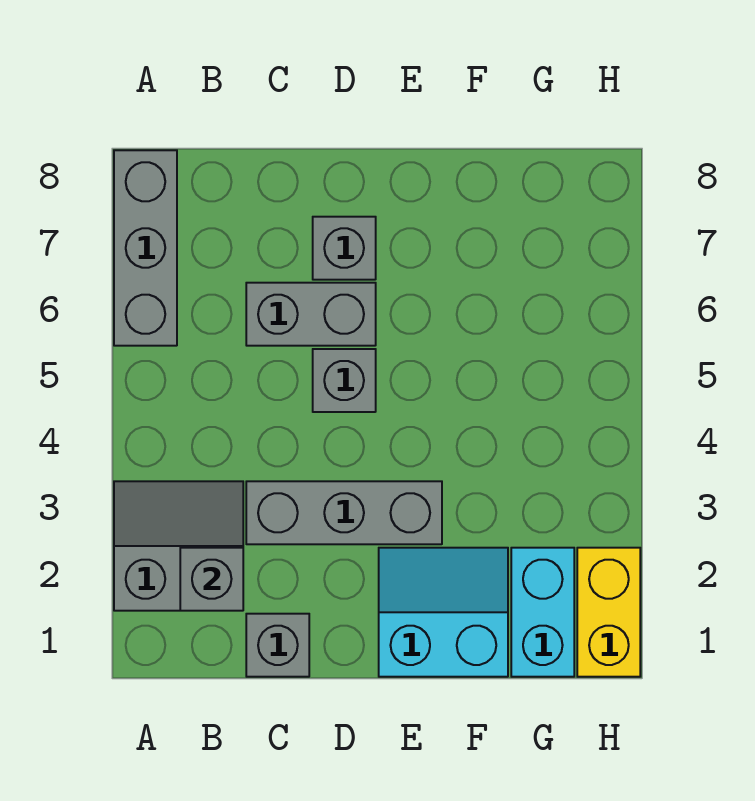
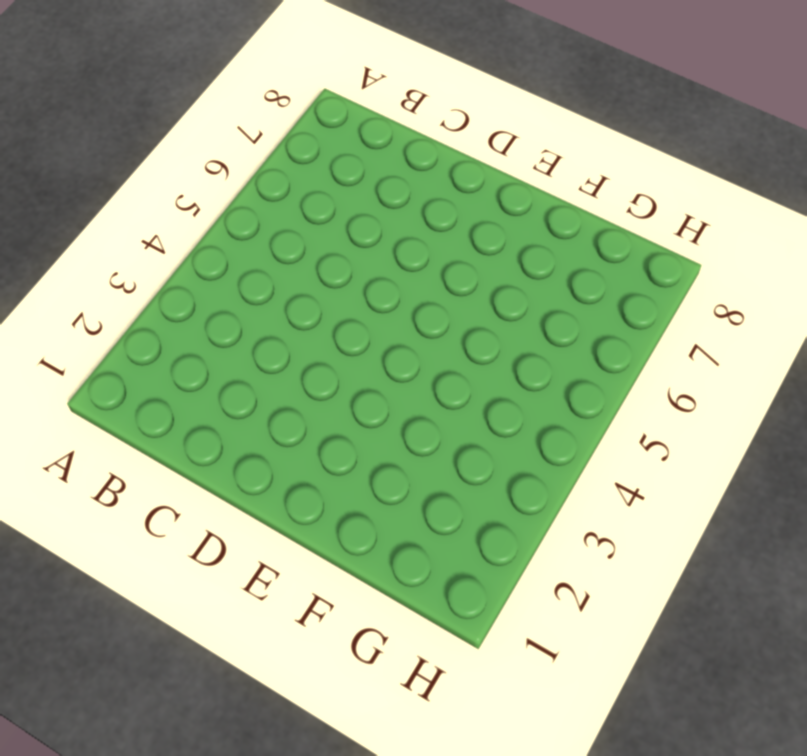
none -> grey 2x2 slope [114,481,243,611]
none -> grey 1x3 brick [114,150,177,346]

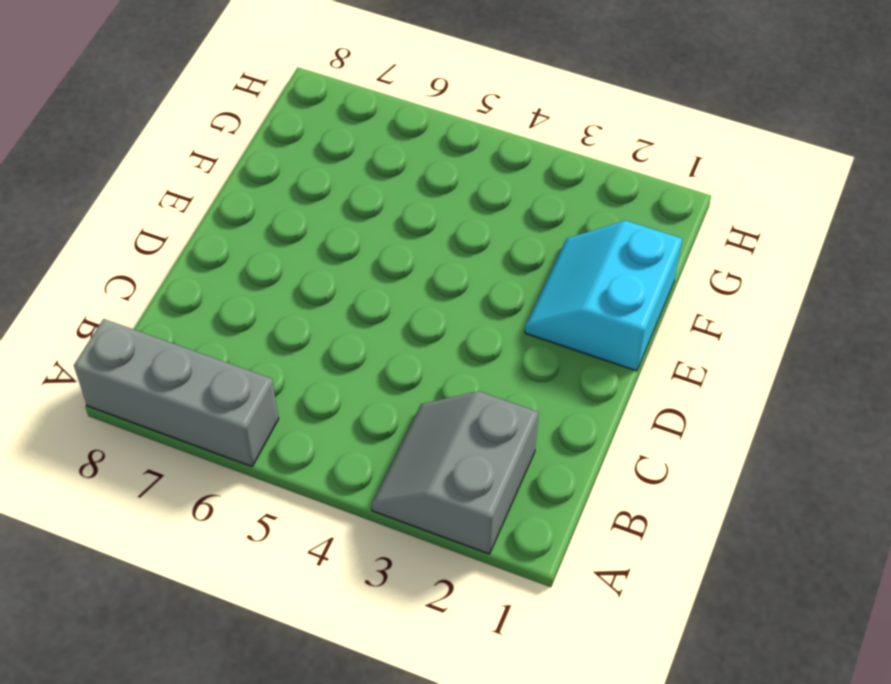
none -> grey 1x1 brick [246,614,309,677]
none -> grey 1x3 brick [246,481,442,544]

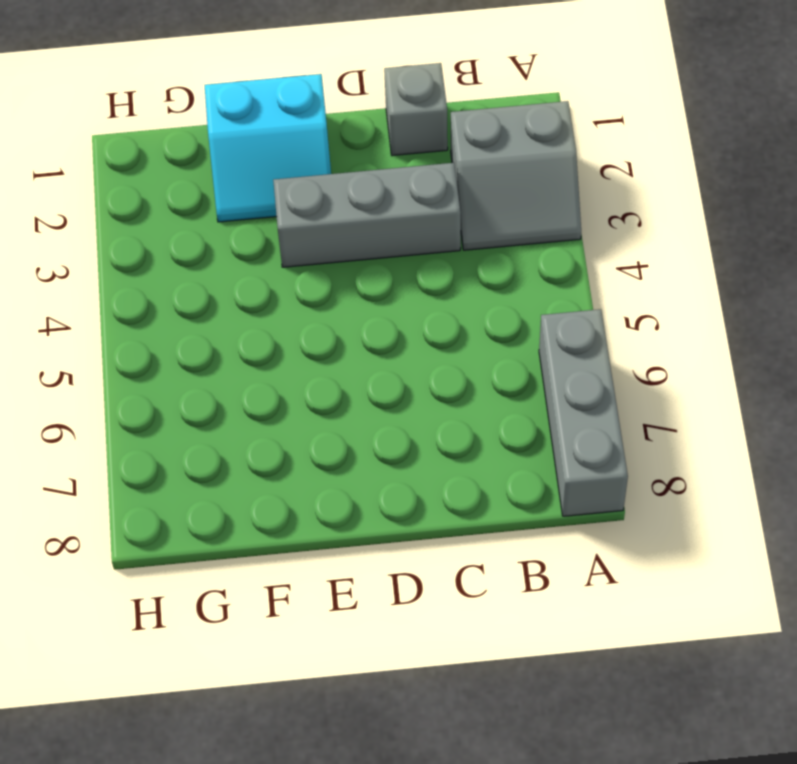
none -> grey 1x2 brick [246,283,376,346]
none -> grey 1x1 brick [313,349,376,412]

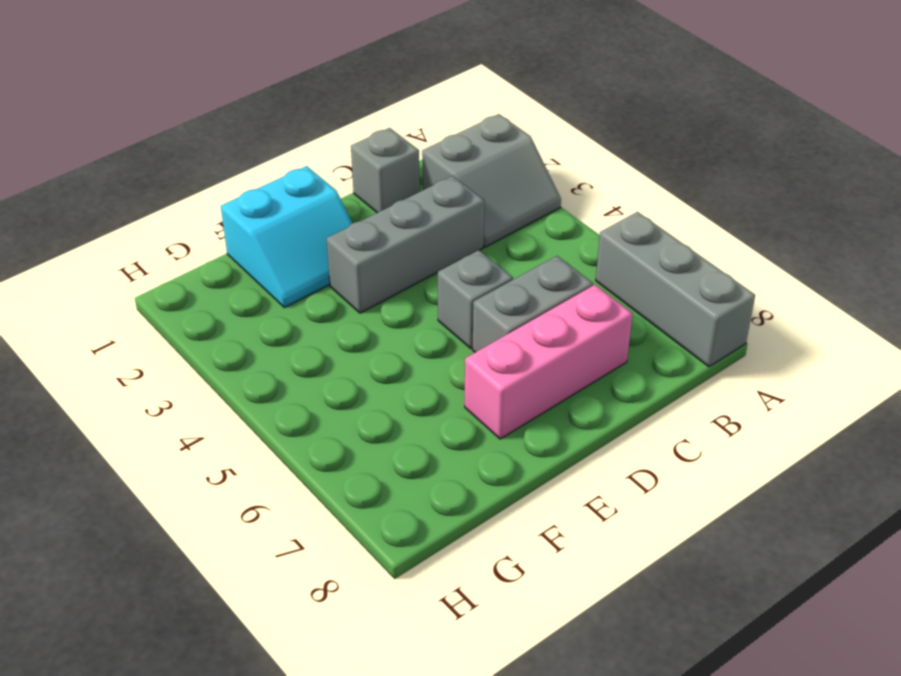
pink 1x3 brick [465,285,633,439] -> grey 1x1 brick [313,217,376,280]
none -> cyan 1x2 brick [511,548,574,677]
none -> yellow 1x2 brick [577,548,640,677]

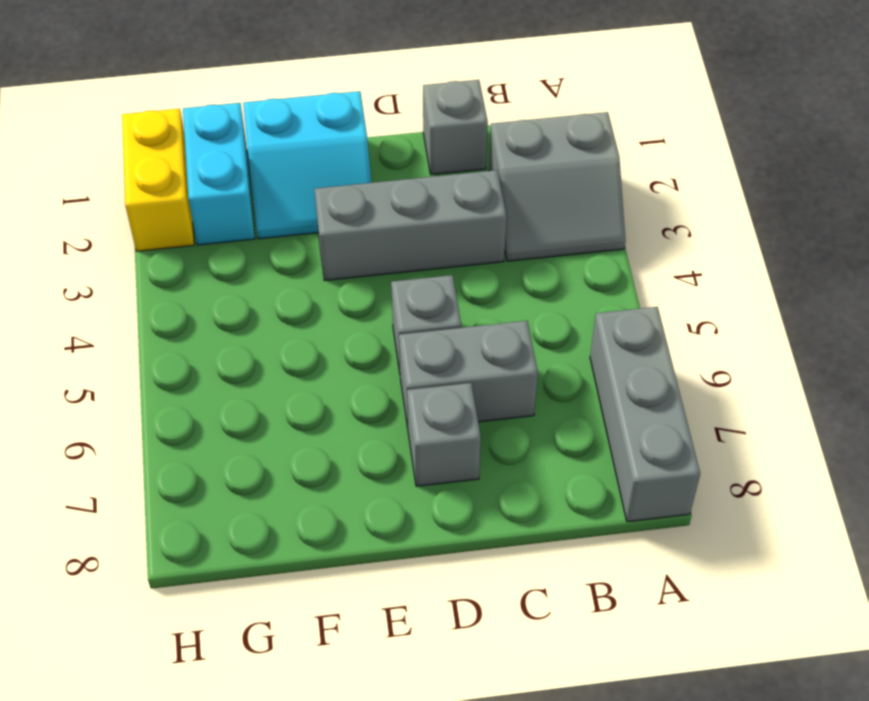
none -> grey 1x1 brick [180,548,243,611]

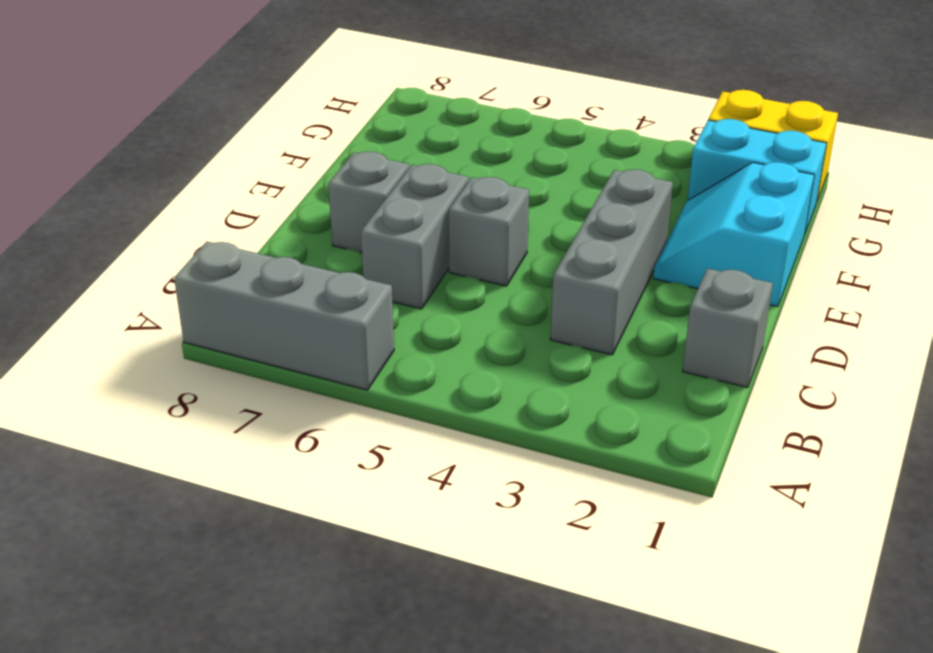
none -> grey 2x2 slope [114,481,243,611]
none -> grey 1x1 brick [180,548,243,611]

